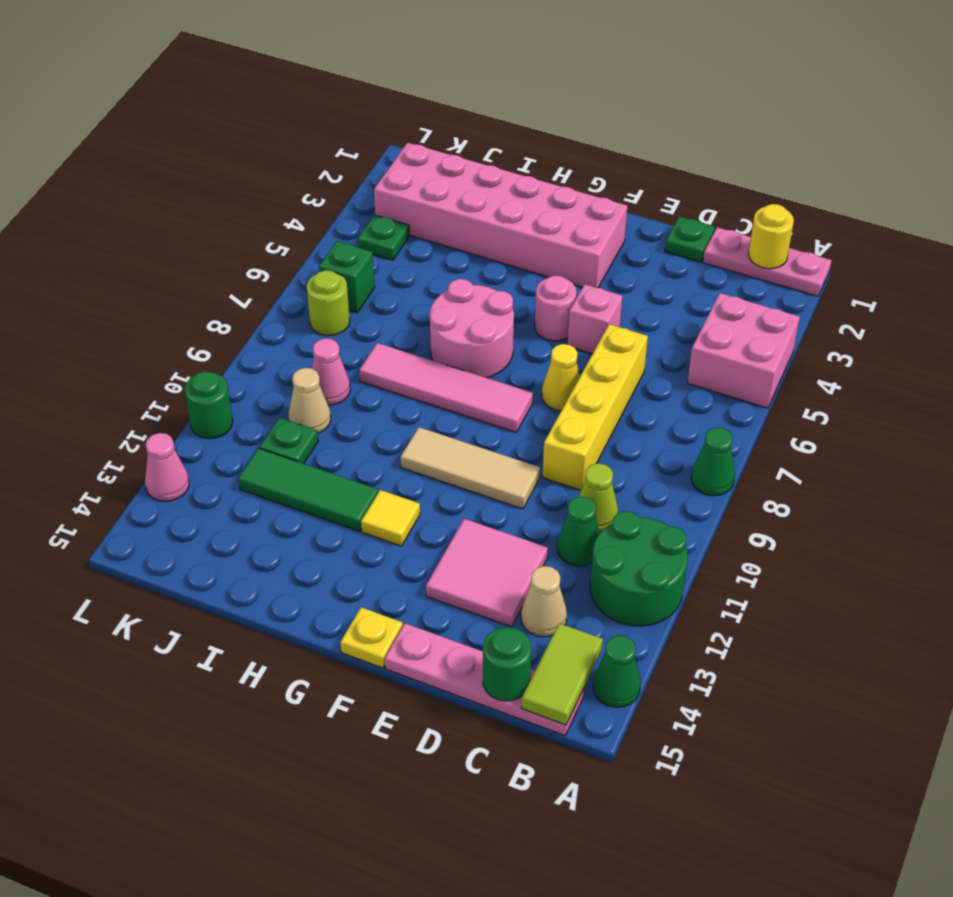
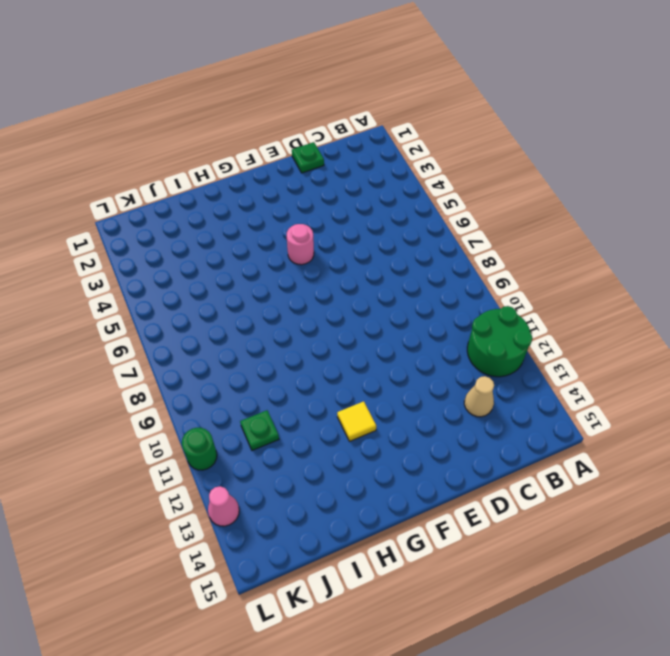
none -> pink 1x3 plate [703,227,832,296]
none -> pink 2x2 brick [688,293,800,408]
none -> green 1x1 cone [691,427,735,496]
none -> green 1x1 cone [593,635,641,707]

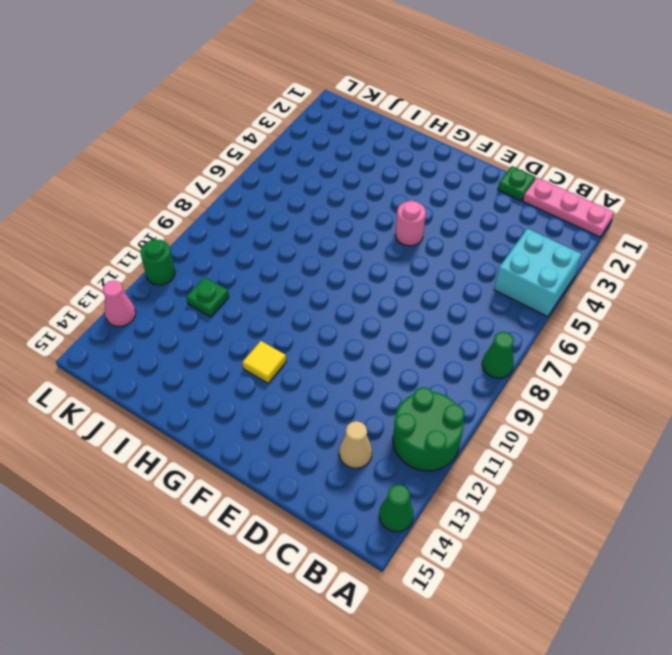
cyan 2x2 brick [494,229,582,317] -> pink 2x2 brick [688,293,800,408]
none -> pink 1x4 plate [385,623,584,736]
none -> lime 1x1 cone [579,463,618,532]
none -> green 1x1 cone [557,497,600,566]
none -> yellow 1x4 brick [543,324,648,490]

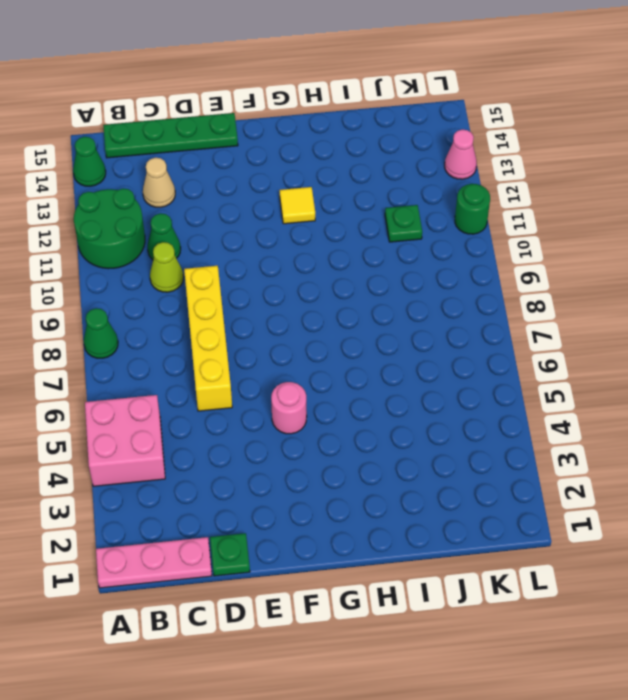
green 1x4 plate [103,113,238,158] -> pink 1x4 plate [385,623,584,736]
none -> pink 2x2 tile [426,519,548,627]
none -> pink 1x1 brick [568,284,622,354]
none -> yellow 1x1 cone [542,344,580,411]
none -> tan 1x3 tile [401,427,540,509]

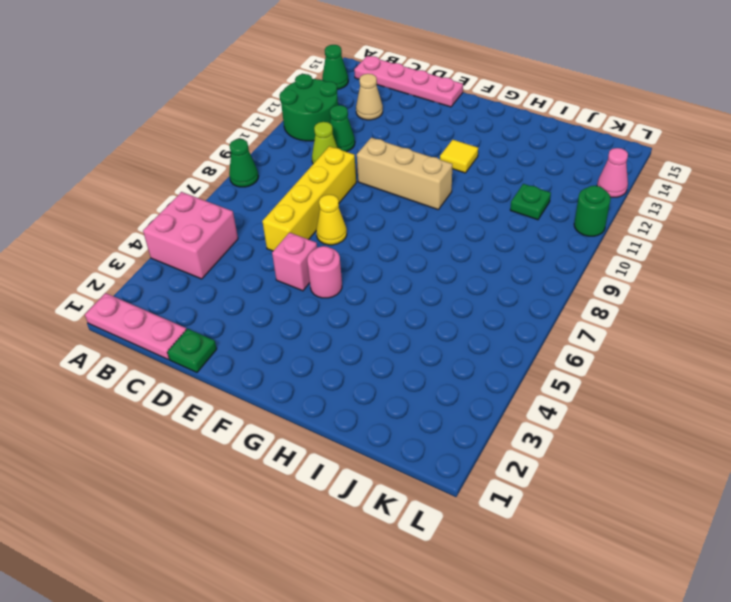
tan 1x3 brick [357,138,452,209] -> tan 1x3 tile [401,427,540,509]
none -> pink 2x2 tile [426,519,548,627]
none -> pink 2x6 brick [374,143,627,288]
none -> pink 1x4 tile [359,343,533,432]
none -> yellow 1x1 plate [340,607,403,668]

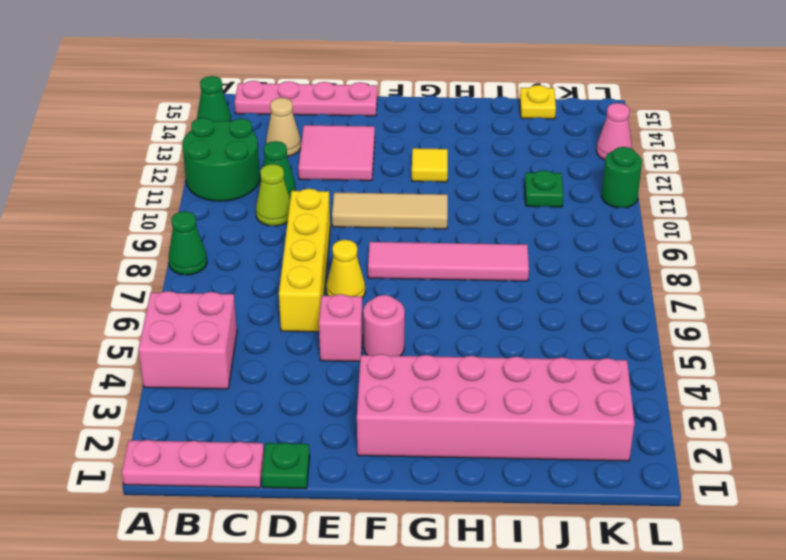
yellow 1x1 plate [520,85,556,119] -> yellow 1x1 plate moved to [340,607,403,668]
none -> pink 2x2 round brick [430,279,514,378]
none -> green 1x3 tile [238,448,378,531]
none -> pink 1x1 cone [312,338,350,405]
none -> tan 1x1 cone [289,368,331,433]

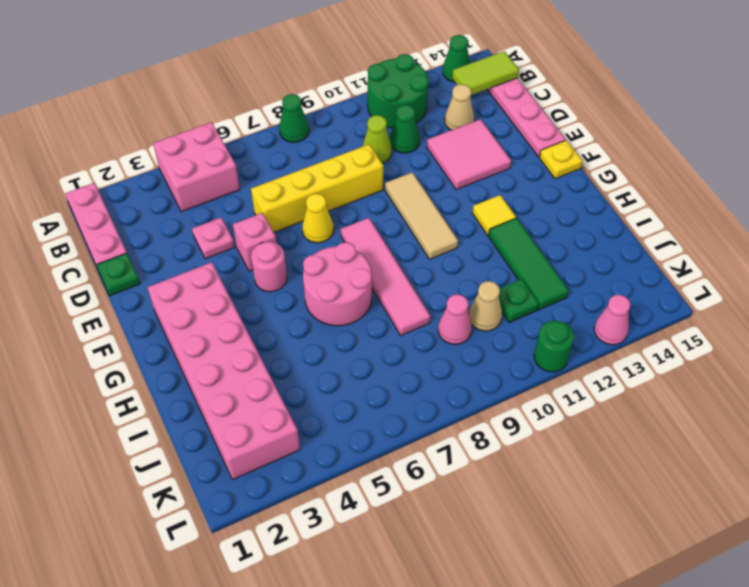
pink 1x1 plate [192,218,234,259] -> none
none -> green 1x1 plate [358,215,409,260]
none -> green 1x1 brick [319,241,375,313]
none -> lime 1x1 round brick [307,270,350,336]
none -> yellow 1x1 round brick [749,204,794,269]

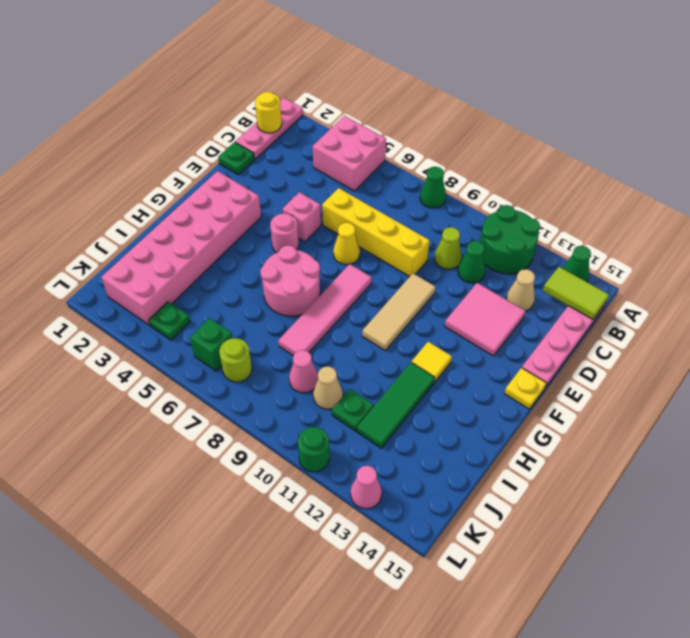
none -> green 1x1 round brick [483,627,532,701]

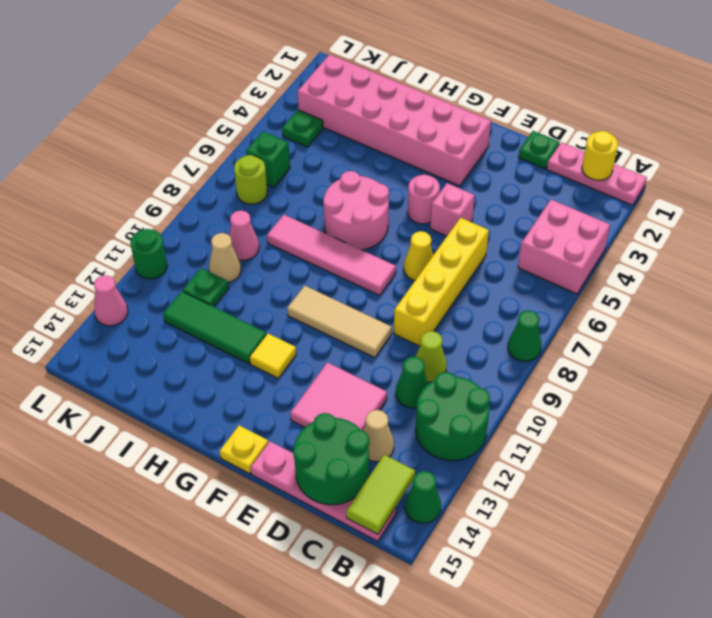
green 2x2 round brick [293,413,369,505] -> green 1x1 round brick [483,627,532,701]

